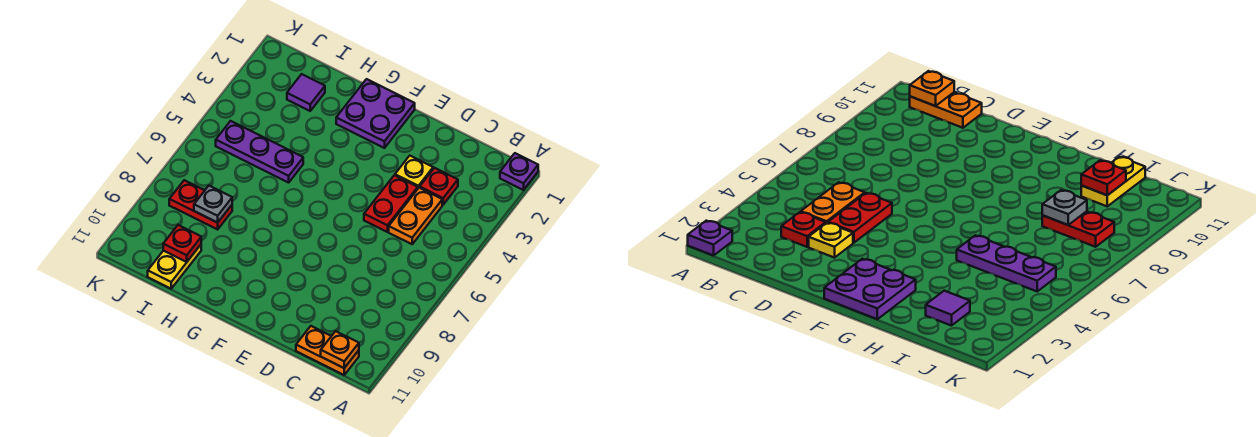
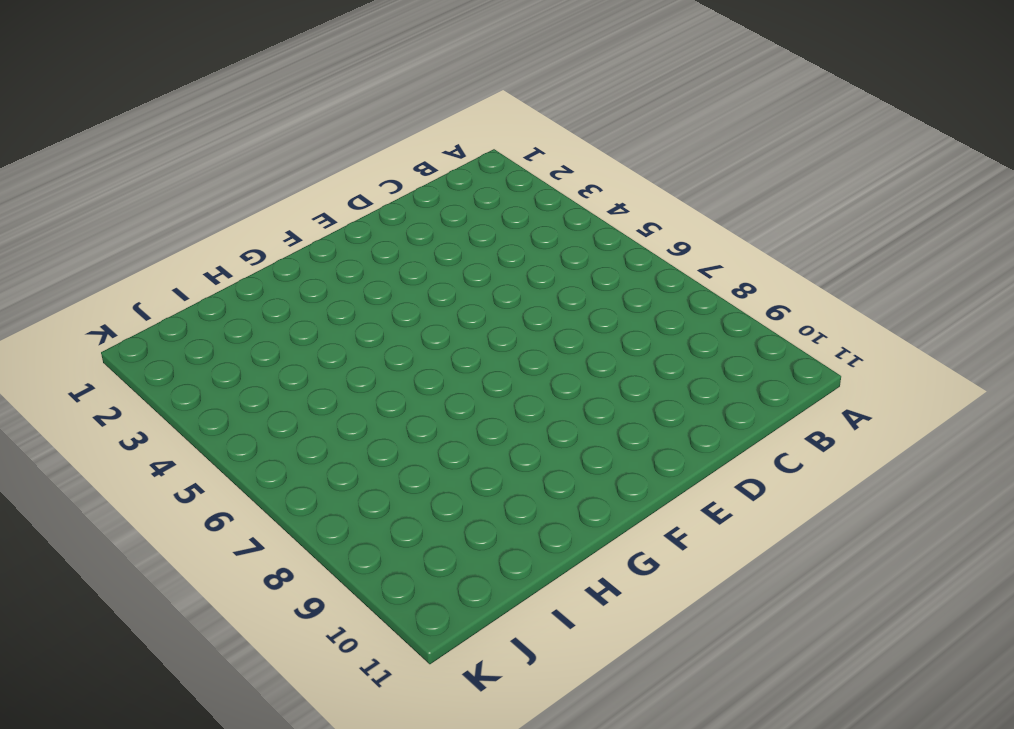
none -> purple 1x1 plate [500,153,538,190]
none -> orange 1x2 plate [296,326,359,375]
none -> red 1x1 plate [420,168,458,205]

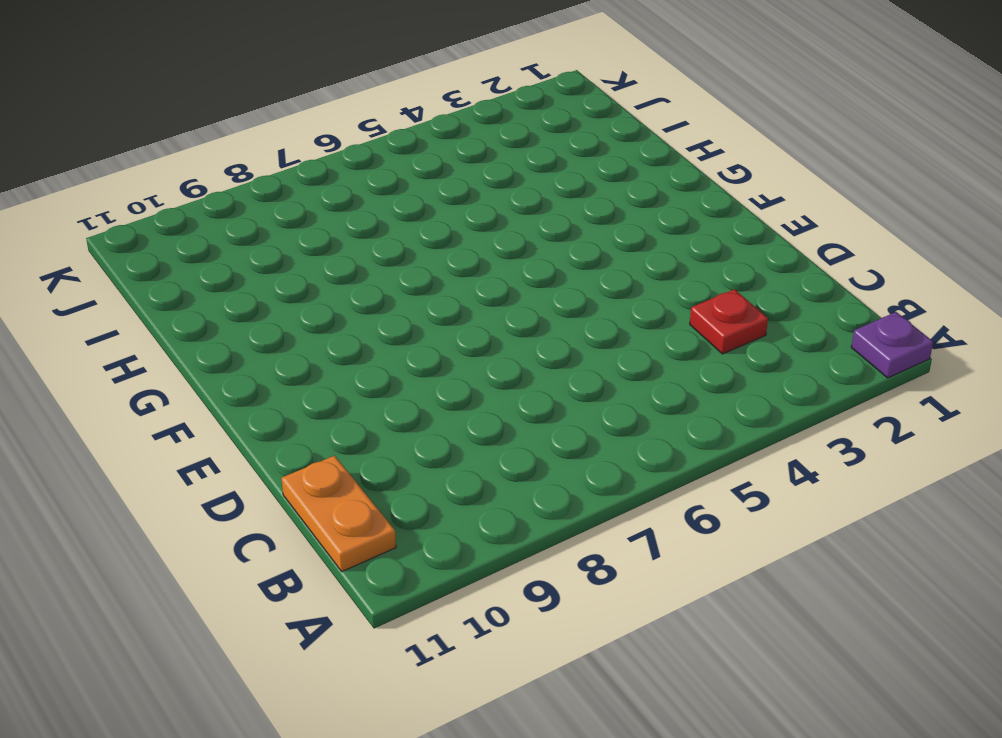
none -> orange 1x2 plate [389,188,442,244]
none -> yellow 1x1 plate [395,156,433,188]
none -> red 1x2 plate [364,175,418,232]

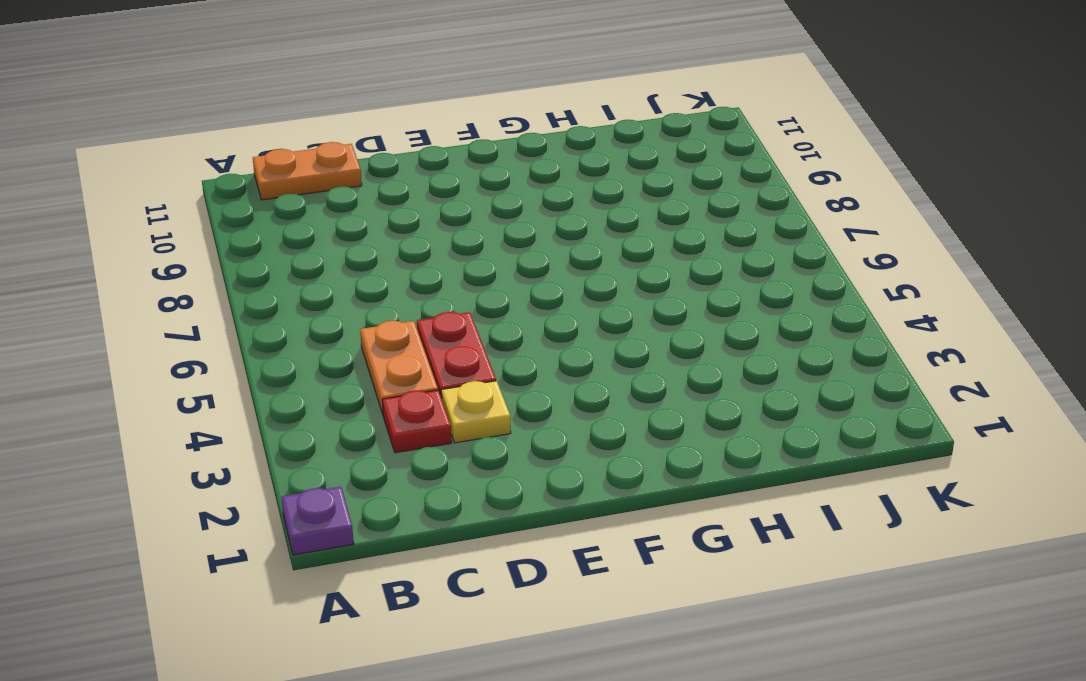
none -> purple 2x2 plate [336,79,415,148]
none -> purple 1x3 plate [216,121,303,183]
none -> purple 1x1 tile [287,74,325,111]

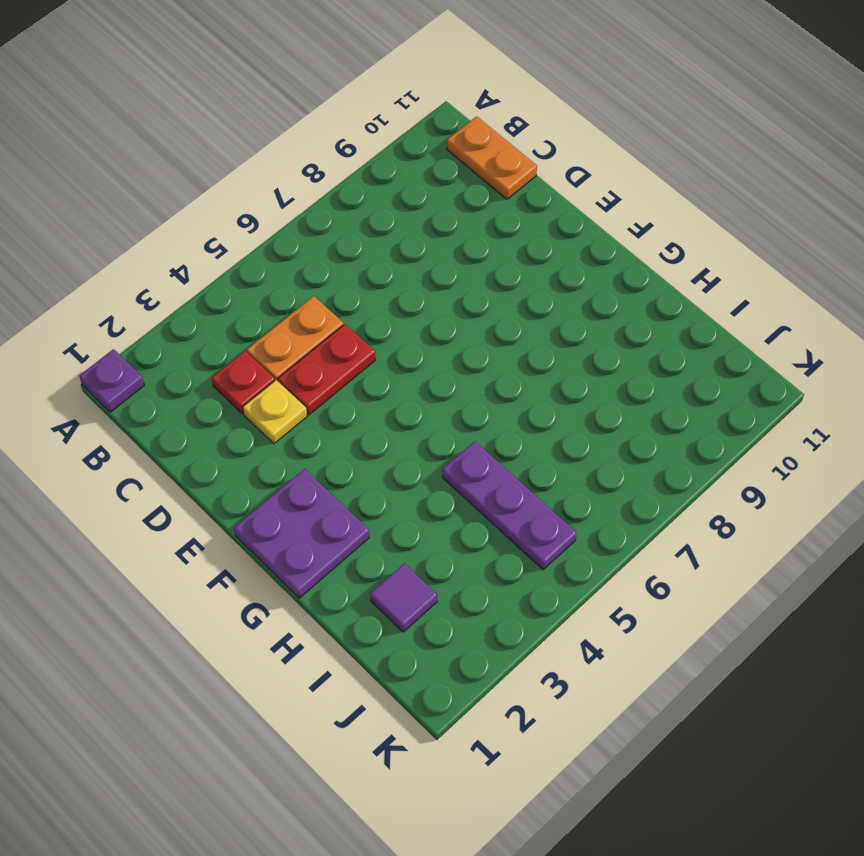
none -> red 1x2 plate [169,180,232,229]
none -> yellow 1x2 plate [148,245,201,289]
none -> orange 1x1 plate [321,331,359,368]

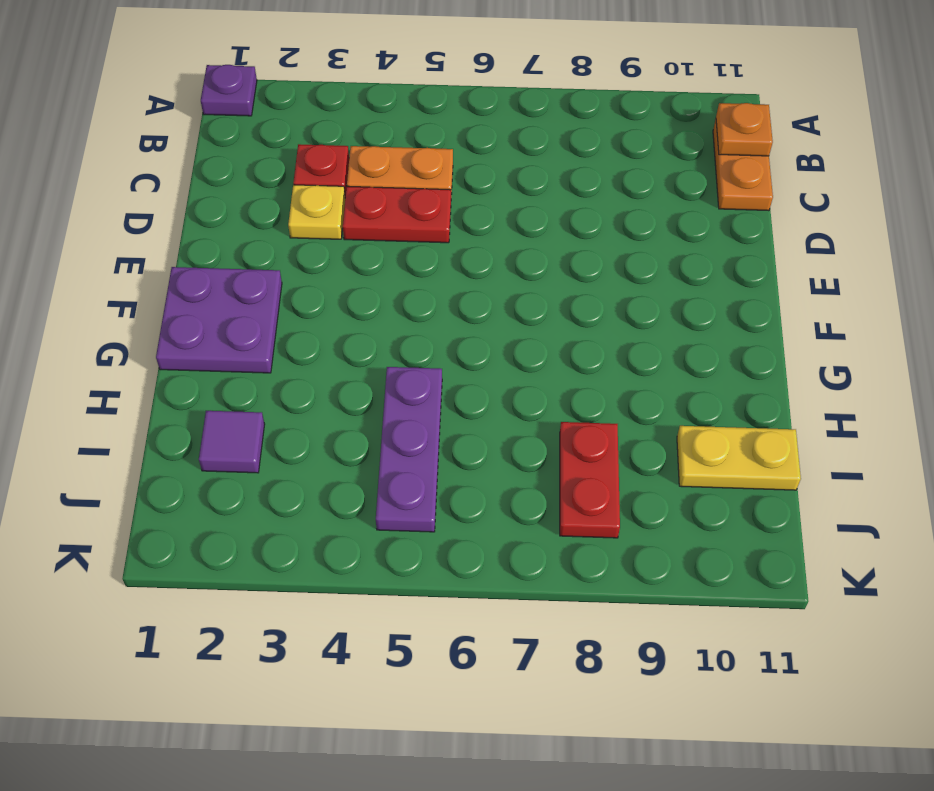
none -> grey 1x1 plate [194,186,232,223]
none -> red 1x1 plate [163,225,201,262]

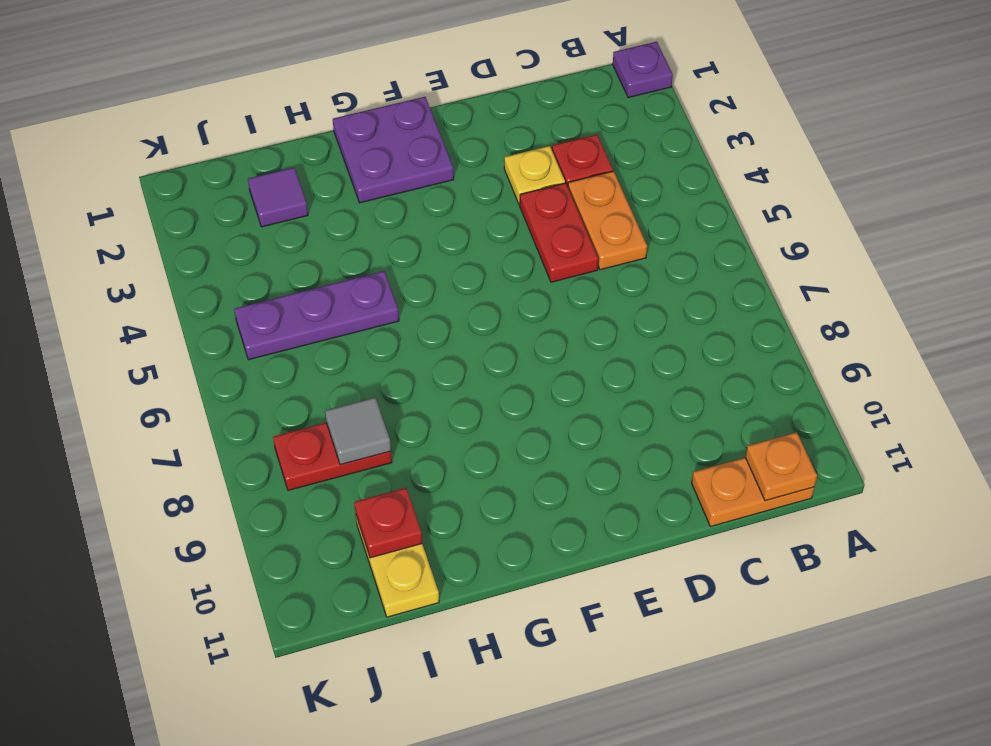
grey 1x1 tile [325,397,391,465] -> grey 1x1 plate [194,186,232,223]

